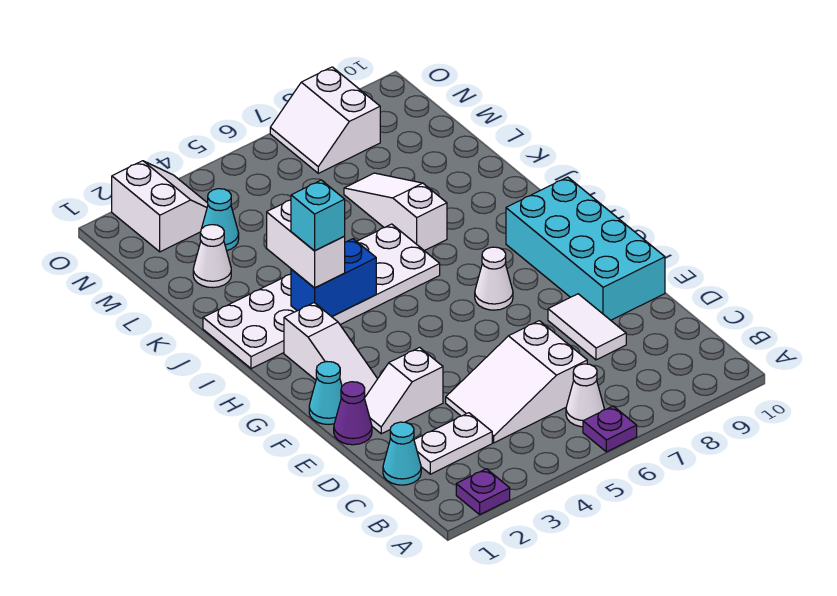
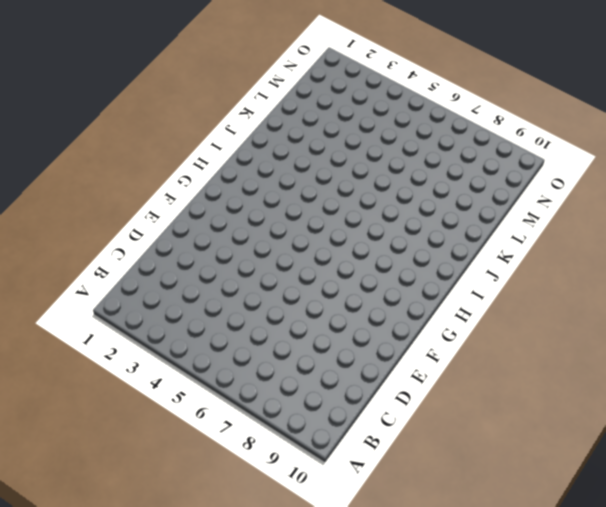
none -> purple 1x1 plate [456,469,510,514]
none -> purple 1x1 plate [583,406,637,452]
none -> white 1x1 cone [566,364,604,427]

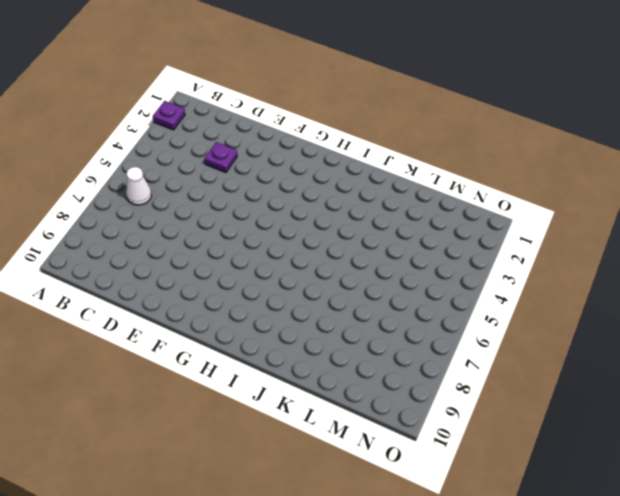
purple 1x1 plate [205,142,237,173] -> purple 1x1 plate moved to [583,406,637,452]
none -> cyan 1x1 cone [383,422,421,485]
none -> white 1x2 plate [414,413,492,474]
none -> white 2x3 slope [446,321,587,443]

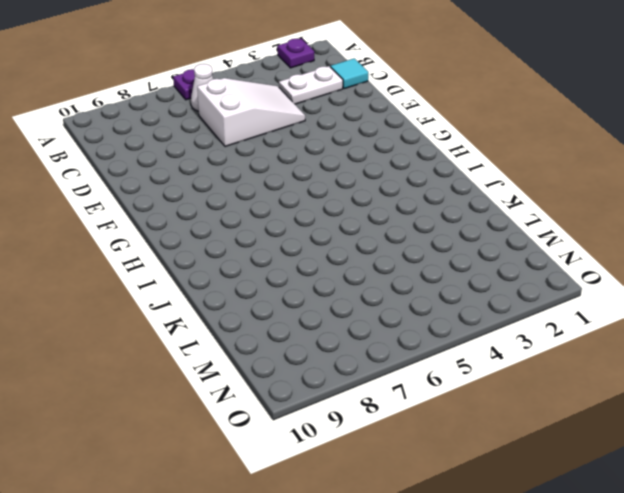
cyan 1x1 tile [330,58,368,89] -> cyan 1x1 cone [383,422,421,485]
none -> white 1x2 tile [548,294,626,360]
none -> purple 1x1 cone [334,382,372,445]
none -> white 1x2 slope [365,347,443,434]

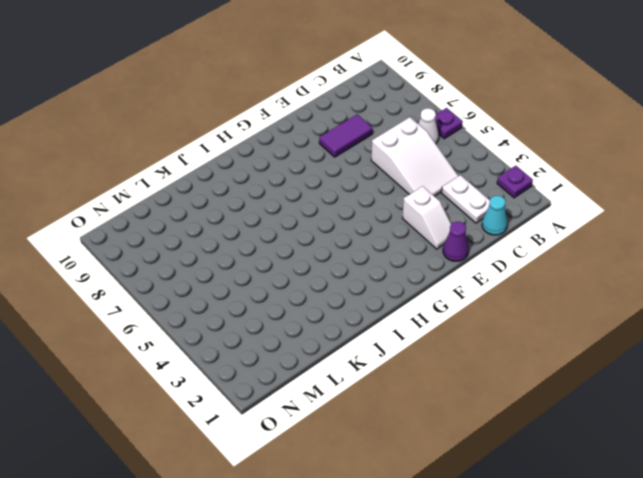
purple 1x2 tile [319,114,373,157] -> white 1x2 tile [548,294,626,360]
none -> cyan 2x4 brick [506,177,665,320]
none -> cyan 1x1 cone [309,362,342,424]
none -> white 1x3 slope [284,303,377,398]

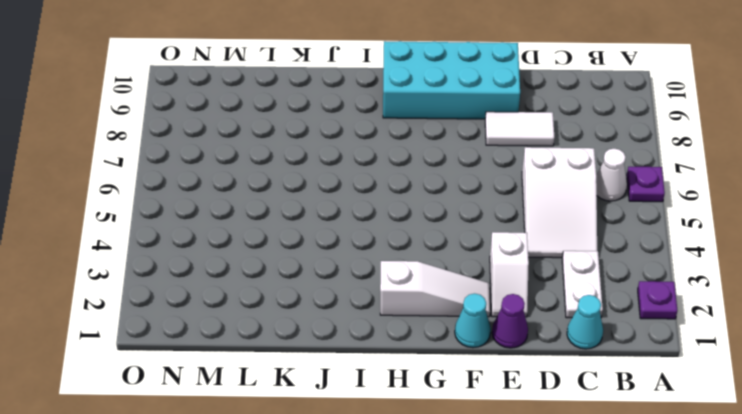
none -> white 1x1 cone [475,247,513,310]
none -> white 2x6 plate [203,224,440,369]
none -> white 1x3 slope [344,173,447,251]

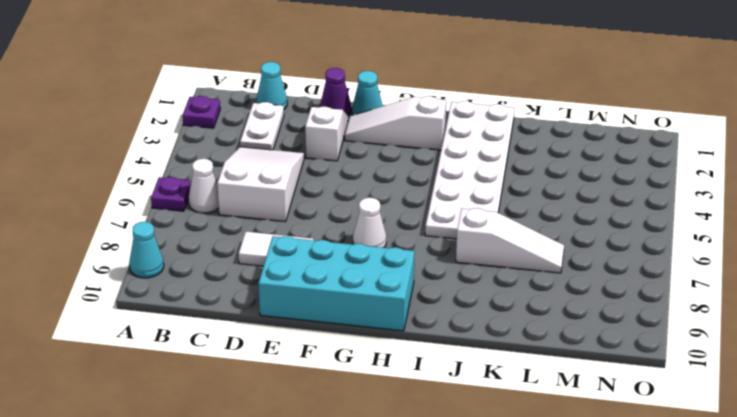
cyan 1x1 cone [129,222,164,278] -> cyan 1x1 cone moved to [202,189,239,250]
none -> white 1x1 cone [193,225,231,288]
none -> white 2x2 slope [112,161,208,252]
none -> white 2x2 slope [270,67,380,173]

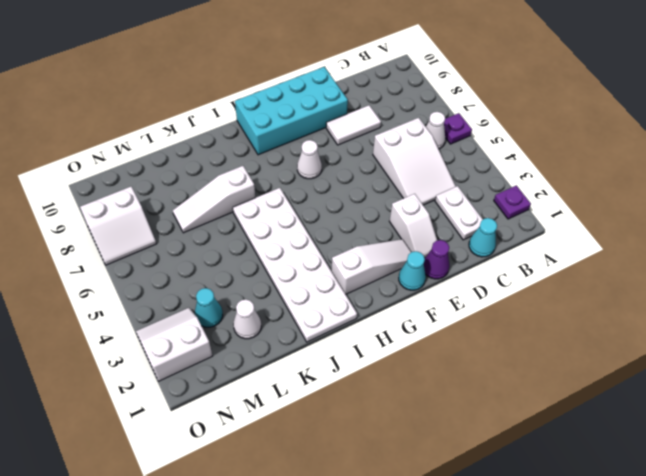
none -> blue 1x2 brick [291,239,376,317]
none -> white 1x2 brick [267,200,345,288]
none -> cyan 1x1 brick [291,180,345,251]

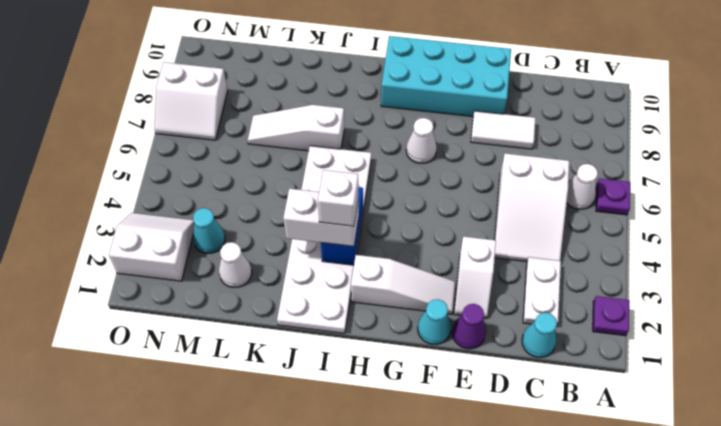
white 1x1 brick [318,170,358,226] -> cyan 1x1 brick [291,180,345,251]

